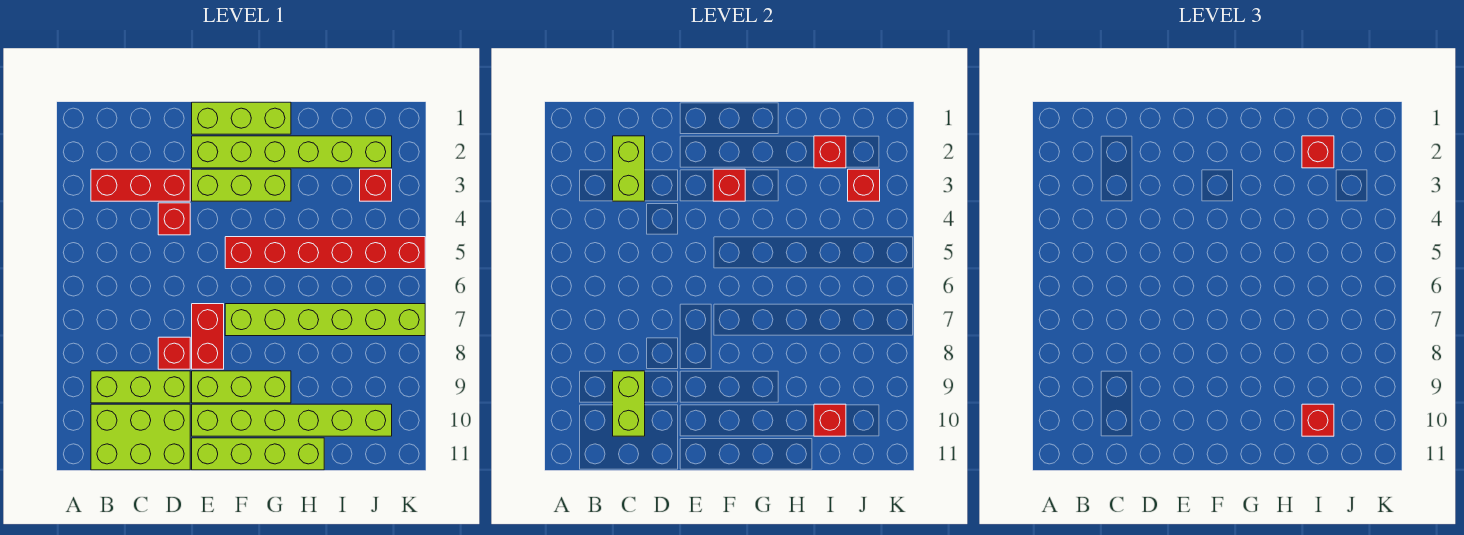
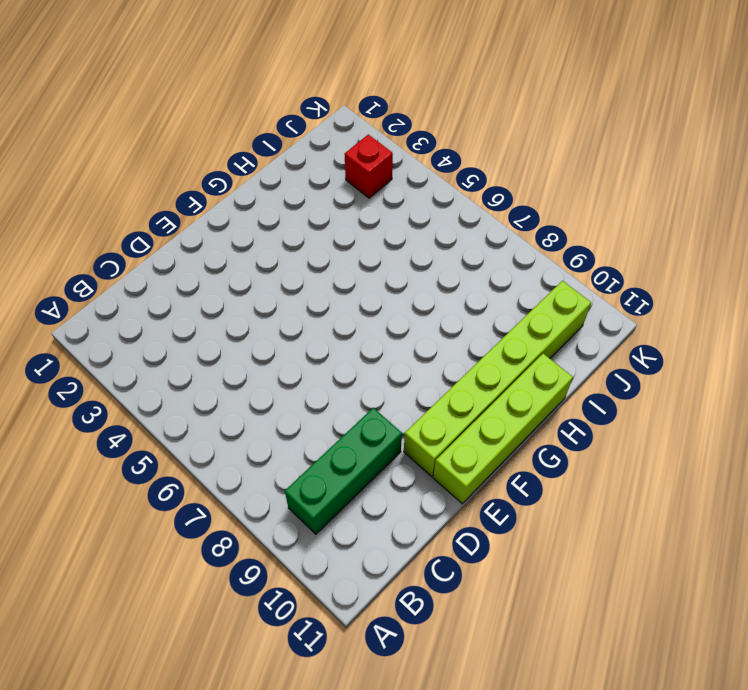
green 1x3 brick [285,408,402,534] -> lime 1x3 brick [91,371,190,403]
none -> red 1x3 brick [91,169,190,201]
none -> lime 2x3 brick [91,404,190,470]
none -> red 1x1 brick [158,203,190,235]

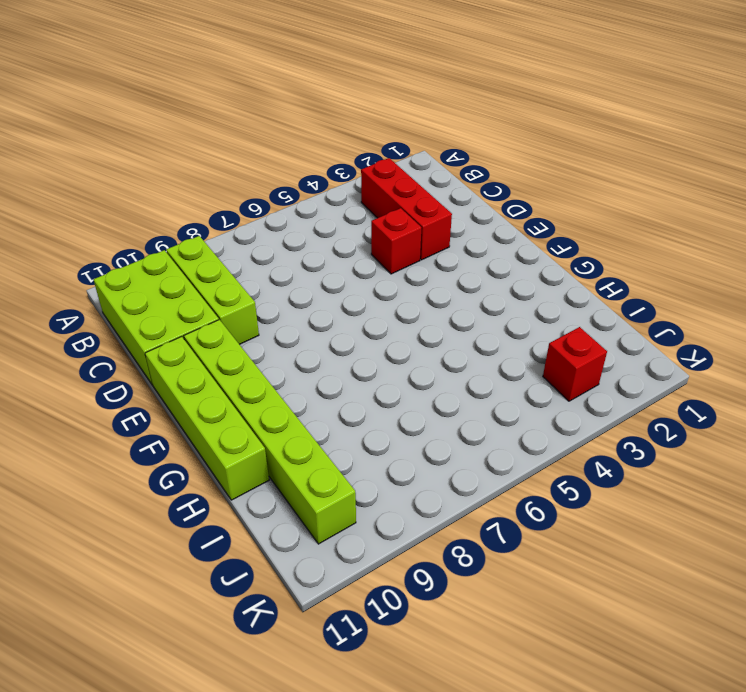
none -> red 1x1 brick [158,337,190,369]
none -> lime 1x3 brick [192,102,291,134]
none -> lime 1x6 brick [192,136,392,168]

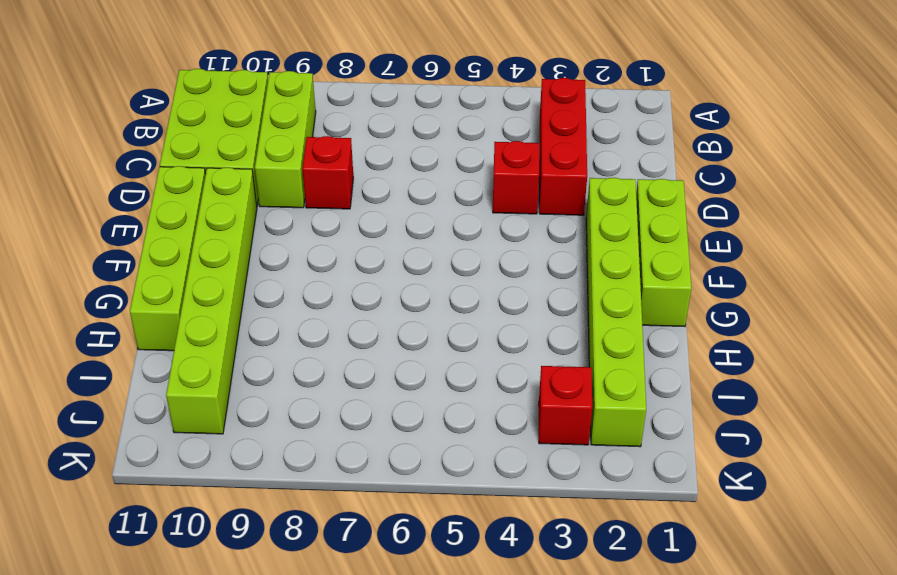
none -> lime 1x3 brick [192,169,291,201]
none -> red 1x2 brick [192,304,224,369]
none -> lime 1x3 brick [192,371,291,403]

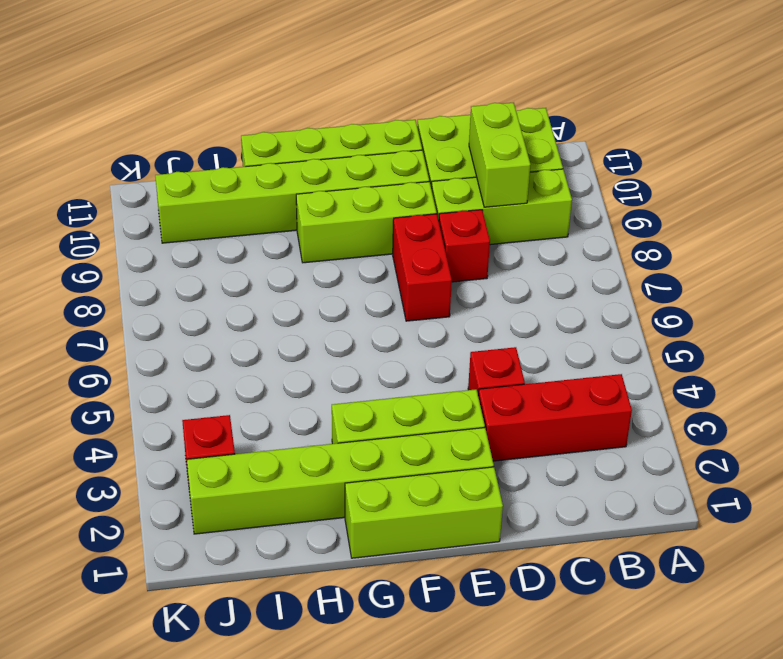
none -> red 1x6 brick [225,237,425,269]
none -> lime 1x6 brick [225,304,425,336]
none -> lime 1x2 brick [613,136,645,201]

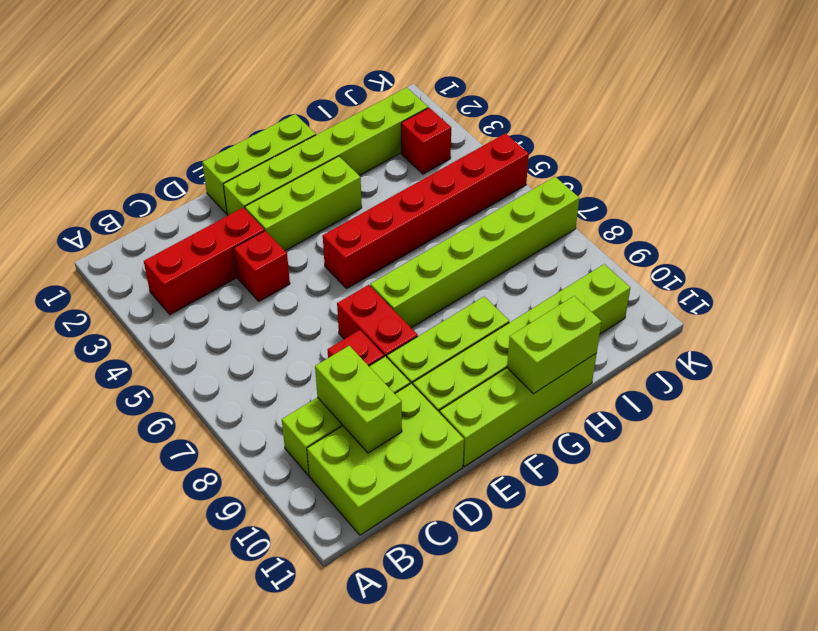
lime 1x2 brick [507,296,602,394] -> lime 1x2 brick turned to [613,136,645,201]
none -> red 1x1 brick [713,169,745,201]
none -> red 1x1 brick [814,136,846,168]
none -> red 1x1 brick [814,404,846,436]

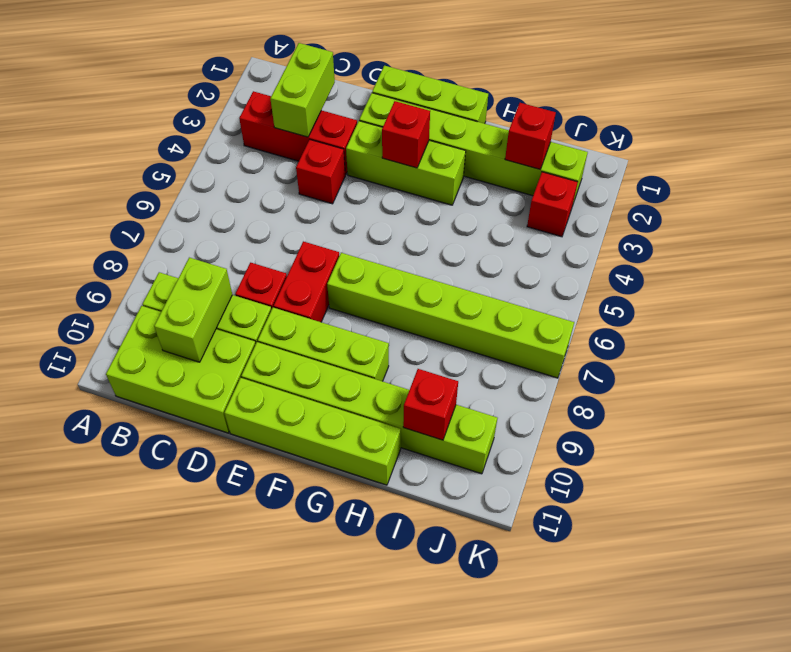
none -> red 1x6 brick [225,237,425,269]
none -> red 1x1 brick [848,169,880,201]
none -> red 1x1 brick [1302,136,1334,168]

